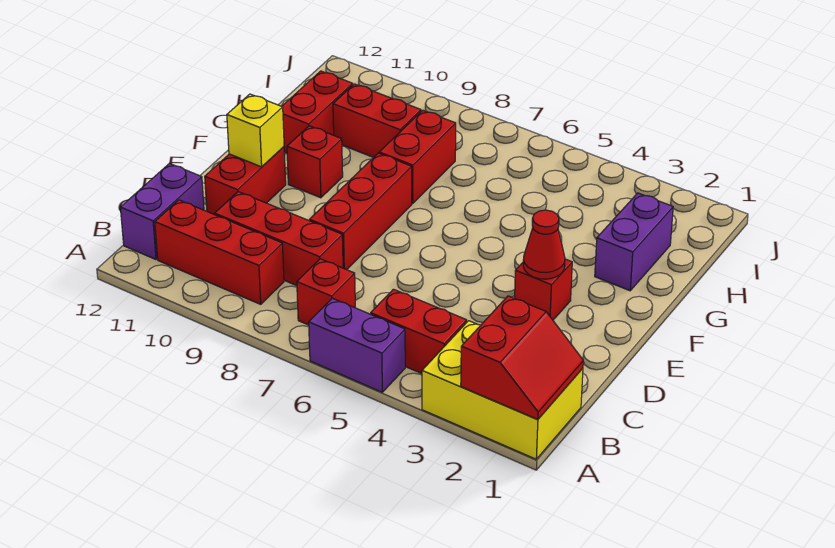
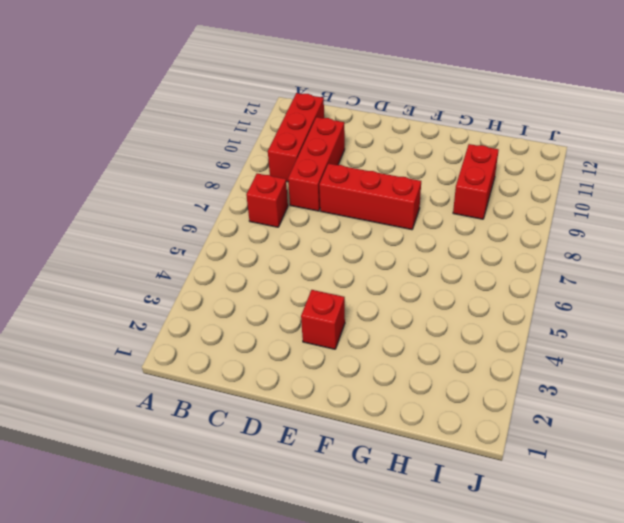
none -> yellow 2x3 brick [422,321,583,459]
none -> purple 1x2 brick [309,298,405,392]
none -> red 1x2 brick [371,289,467,374]

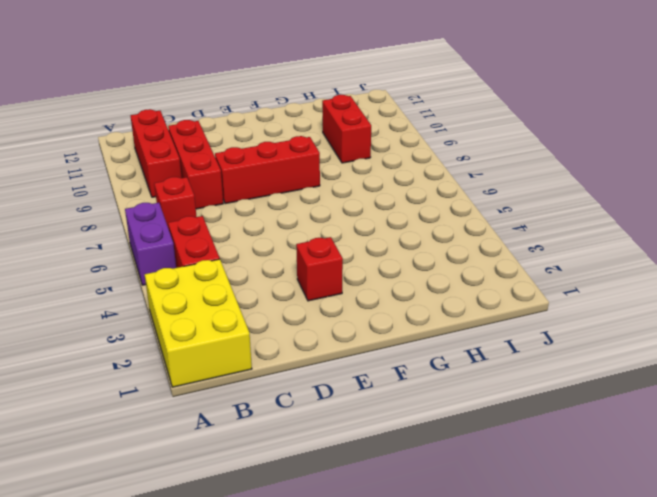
none -> purple 1x2 brick [120,163,204,259]
none -> red 1x2 brick [205,147,286,215]
none -> red 1x1 brick [287,126,343,198]

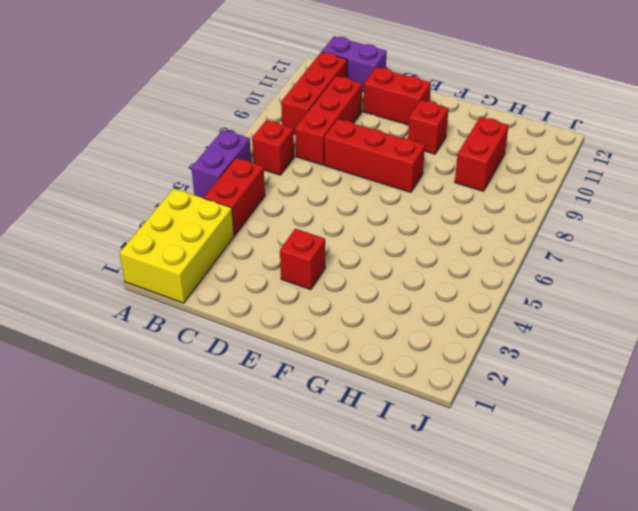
none -> purple 1x2 brick [595,193,673,291]
none -> red 1x2 brick [379,110,456,203]
none -> red 1x2 brick [282,71,353,153]

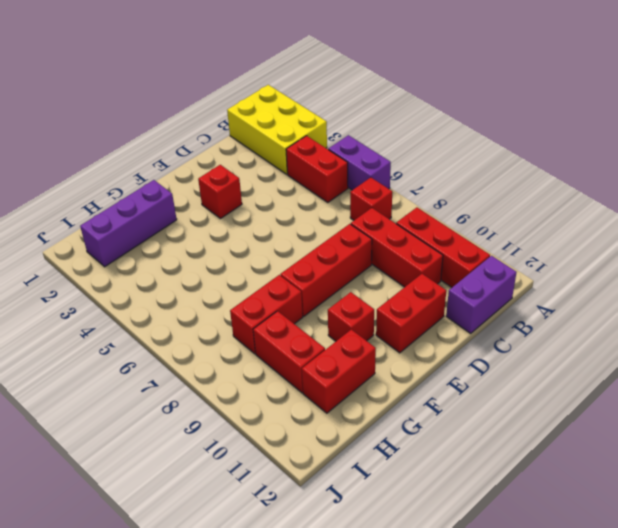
purple 1x3 brick [80,180,177,267] -> purple 1x2 brick [595,193,673,291]
none -> red 2x2 slope [461,296,583,419]
none -> red 1x1 cone [523,210,565,279]
none -> yellow 1x1 brick [227,94,284,167]

